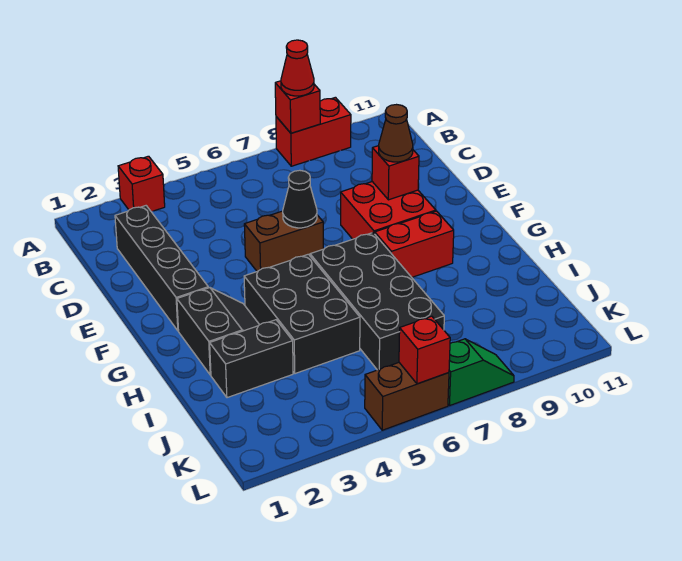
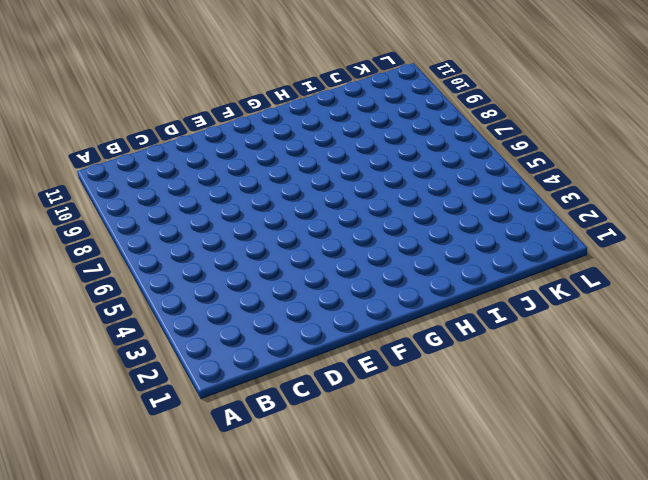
none -> red 1x1 brick [118,156,165,212]
none -> red 1x2 brick [276,97,351,166]
none -> black 1x4 brick [115,206,208,331]

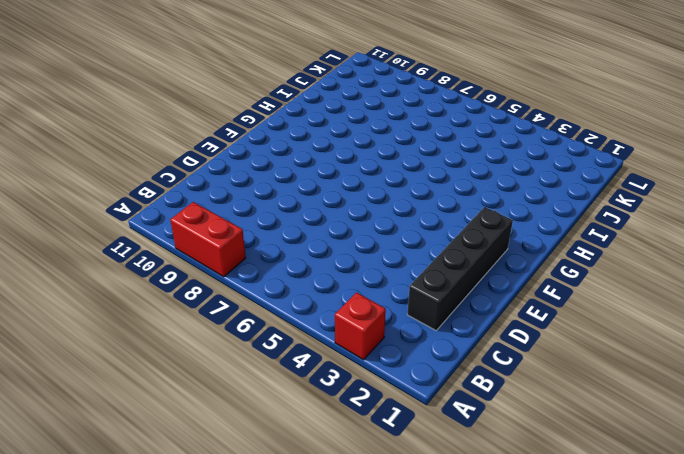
none -> brown 1x2 brick [244,211,323,271]
none -> red 2x2 brick [341,182,436,239]
none -> black 2x2 slope [177,288,259,375]

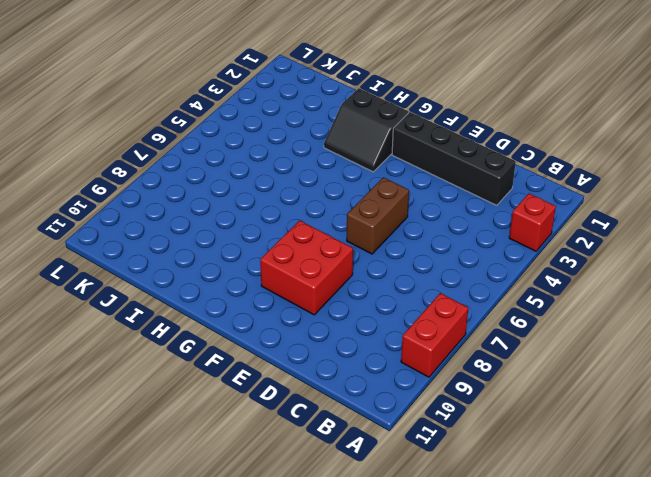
none -> black 2x3 brick [244,254,360,374]
none -> black 2x4 brick [310,233,444,370]
none -> red 1x2 brick [375,211,454,277]

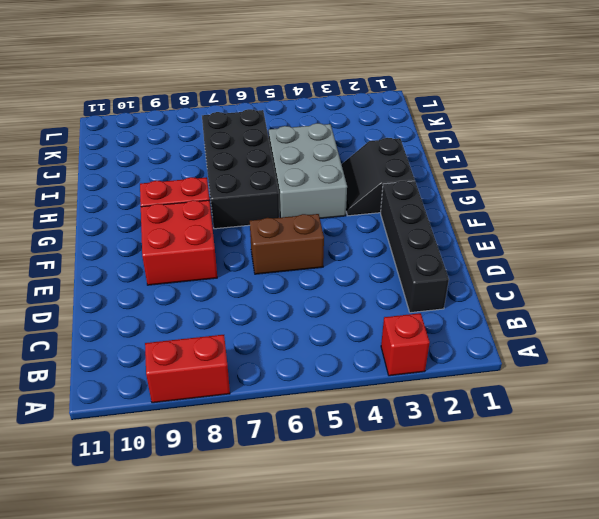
grey 2x3 brick [269,123,347,218] -> black 2x3 brick [244,254,360,374]
none -> black 1x2 brick [210,320,293,398]
none -> brown 1x2 brick [365,363,449,430]
none -> green 1x2 slope [448,339,514,405]

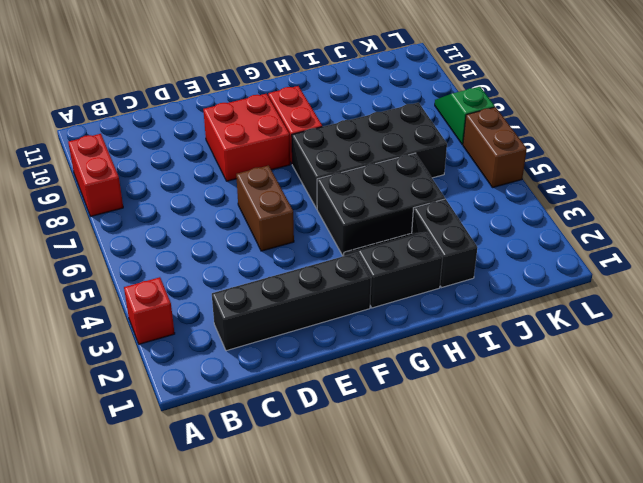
none -> red 1x1 brick [275,81,320,133]
none -> black 1x1 cone [283,170,317,228]
none -> red 1x1 brick [372,146,419,200]

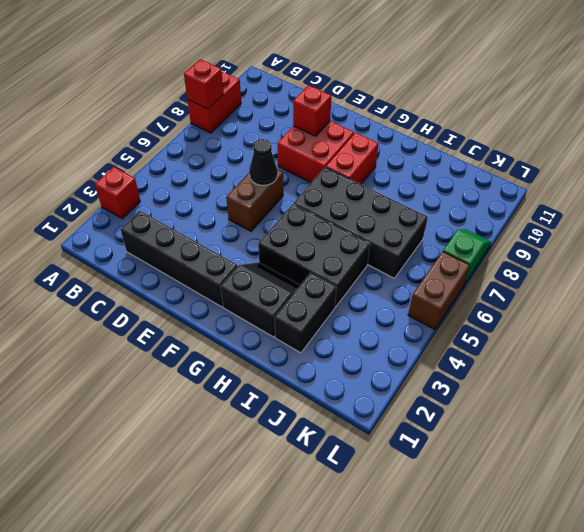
none -> red 1x1 brick [399,316,450,384]
none -> red 1x1 cone [281,40,314,96]
none -> brown 1x1 cone [379,105,413,162]

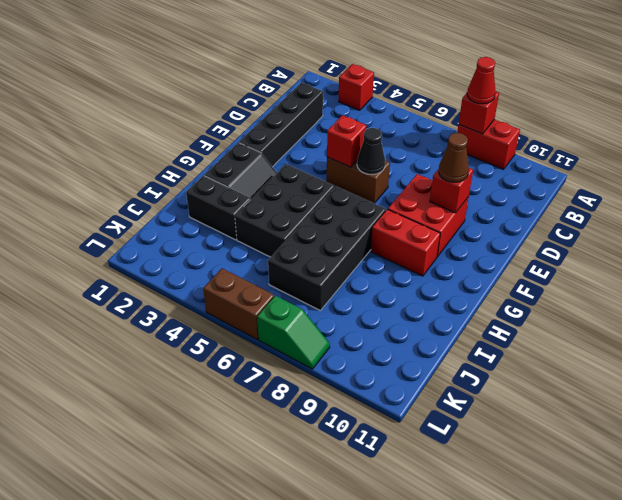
red 1x1 brick [327,115,366,167] -> red 1x1 brick moved to [399,316,450,384]

